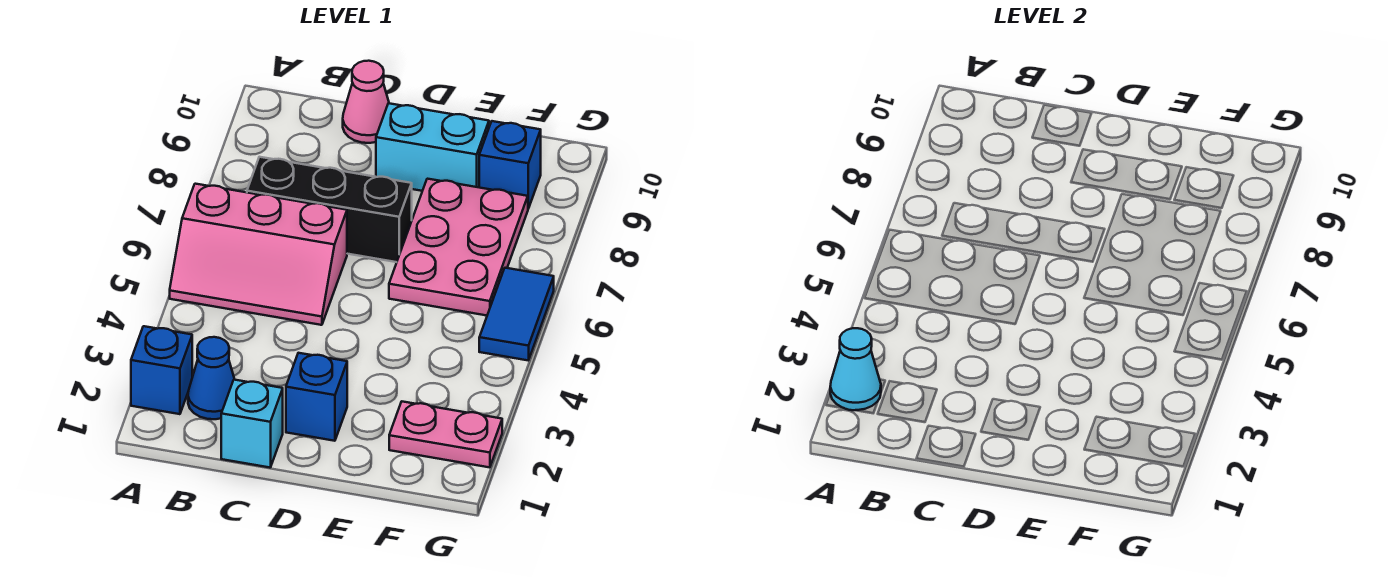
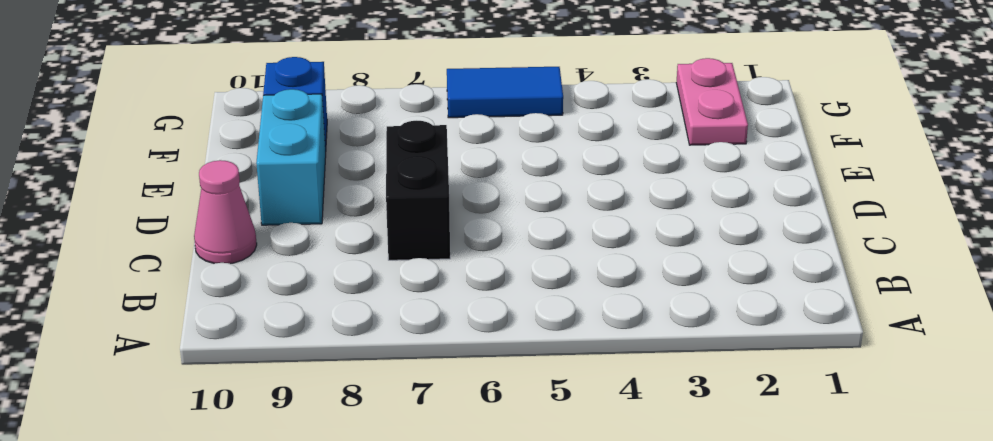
black 1x2 brick [386,121,450,260] -> black 1x3 brick [247,157,412,262]
none -> blue 1x1 brick [131,326,192,414]
none -> pink 2x3 slope [170,184,347,325]
none -> blue 1x1 cone [188,337,235,419]

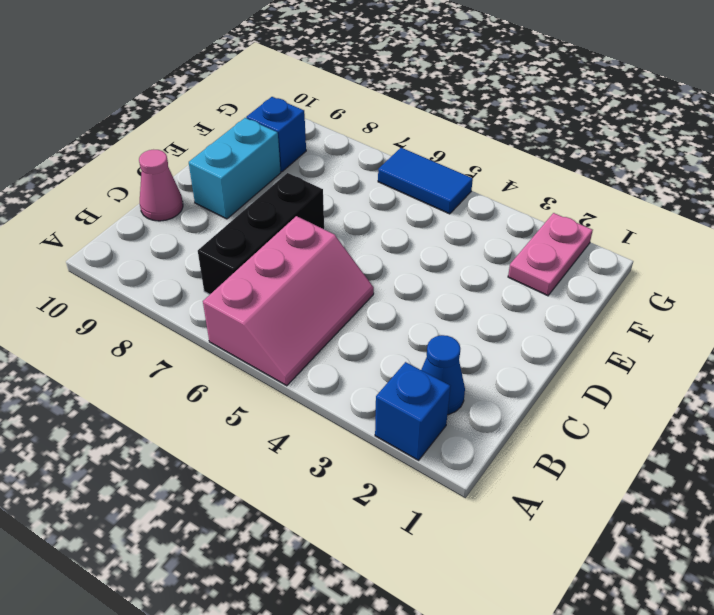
none -> cyan 1x1 brick [221,380,283,468]
none -> blue 1x1 brick [286,353,347,441]
none -> pink 2x3 plate [389,179,528,316]

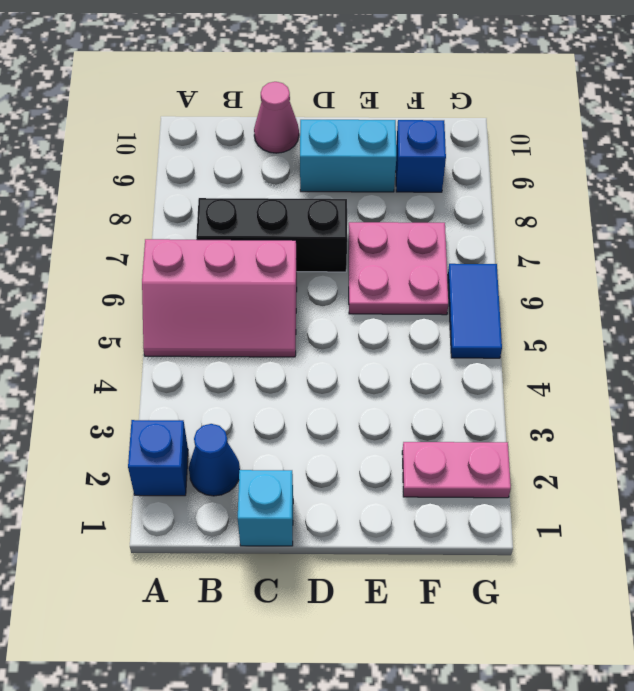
pink 2x2 plate [349,222,448,315] -> pink 2x3 plate [389,179,528,316]
none -> blue 1x1 brick [286,353,347,441]
none -> cyan 1x1 cone [830,328,881,410]

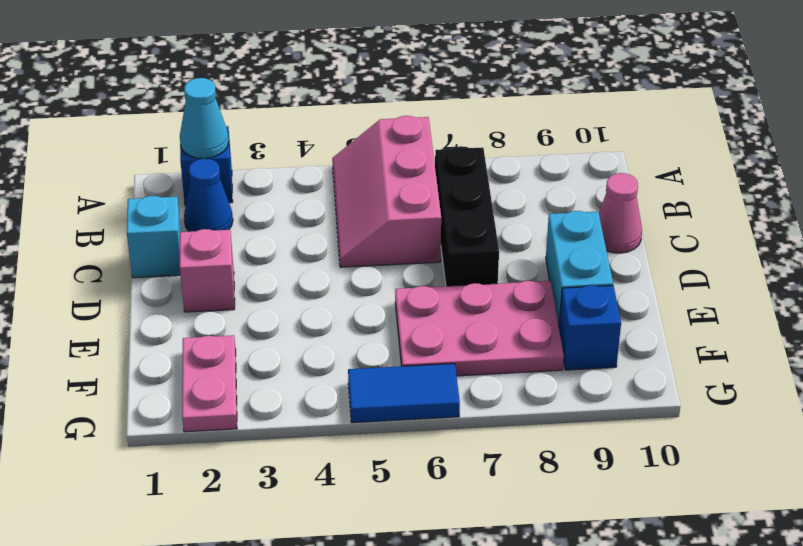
pink 1x1 brick [180,229,235,312] -> blue 1x1 brick [286,353,347,441]

